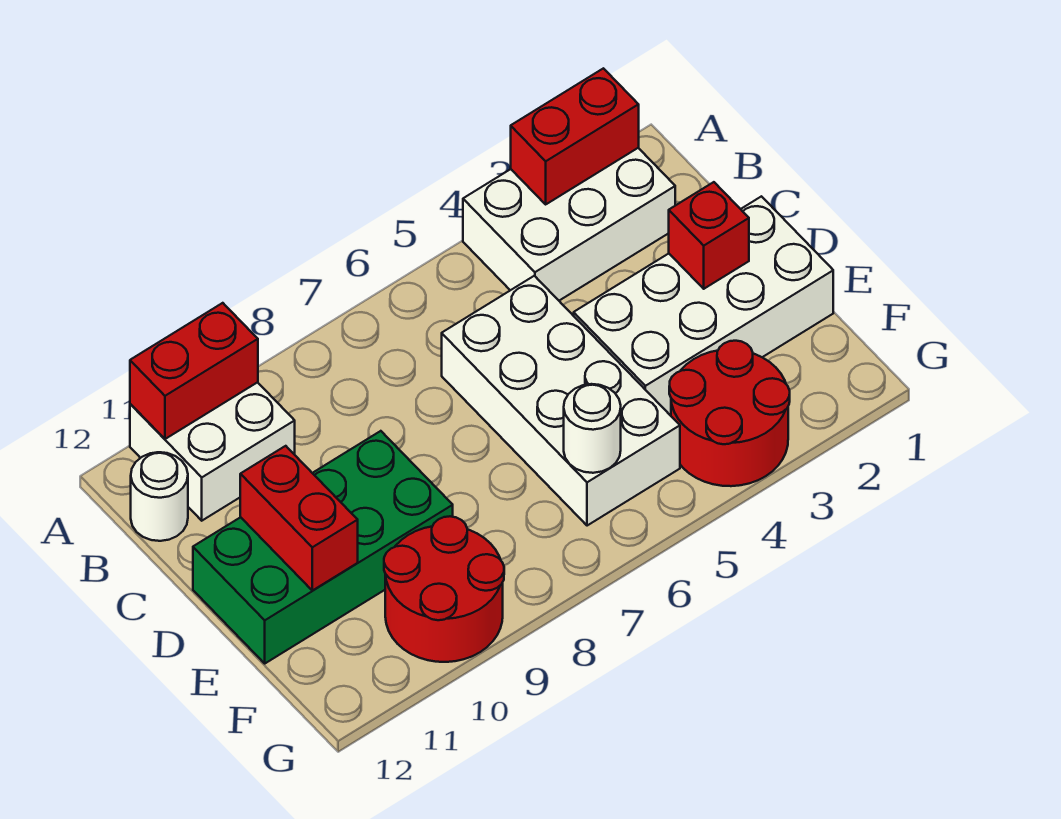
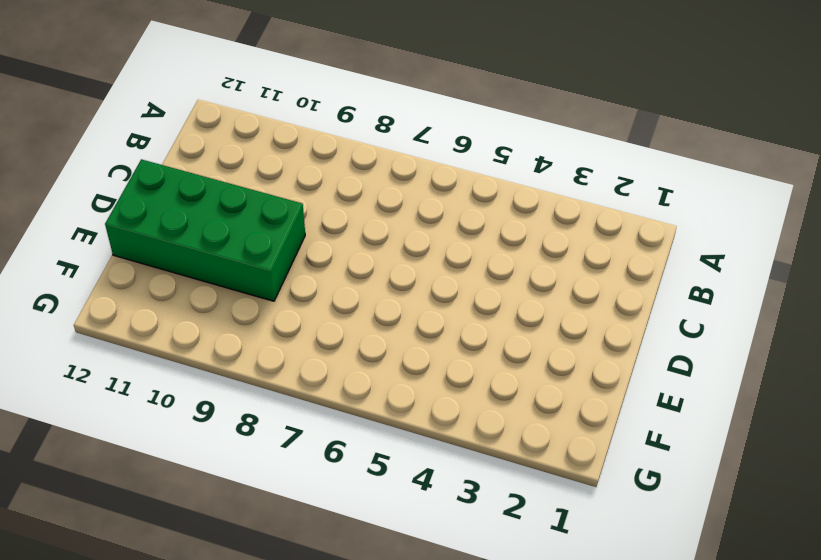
none -> white 2x3 brick [463,148,675,301]
none -> white 2x2 brick [130,382,295,521]
none -> white 1x1 round brick [131,452,188,541]

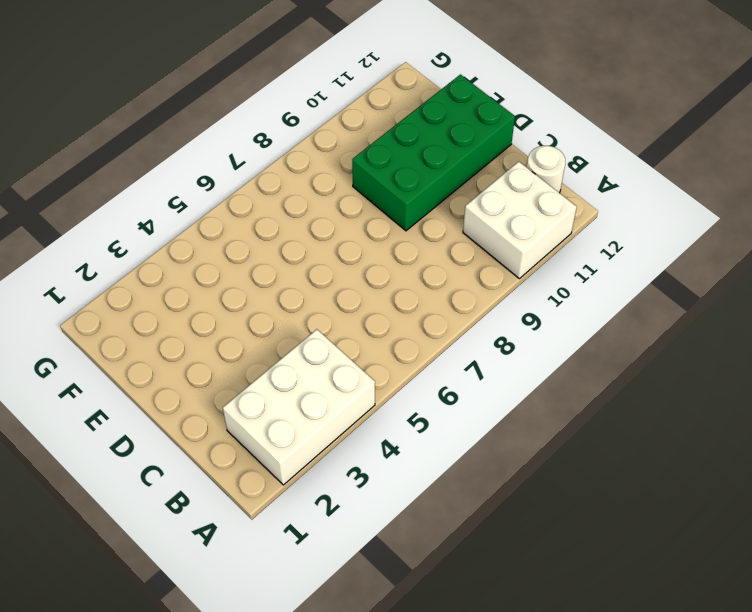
none -> white 2x4 brick [442,276,680,526]
none -> white 2x4 brick [574,196,833,414]
none -> red 2x2 round brick [669,341,790,486]

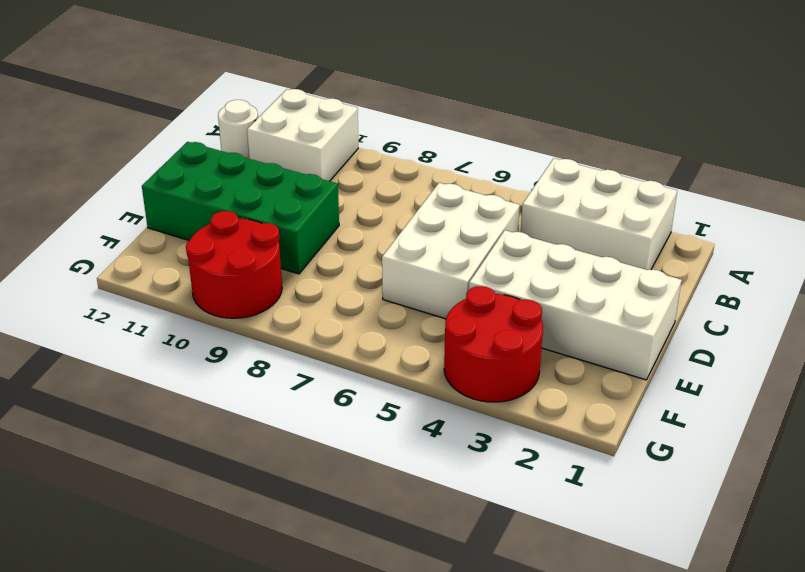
white 2x3 brick [382,183,520,319] -> white 2x4 brick [442,276,680,526]
none -> red 1x2 brick [511,68,639,204]
none -> red 1x2 brick [130,303,258,439]
none -> red 1x1 brick [669,182,749,289]

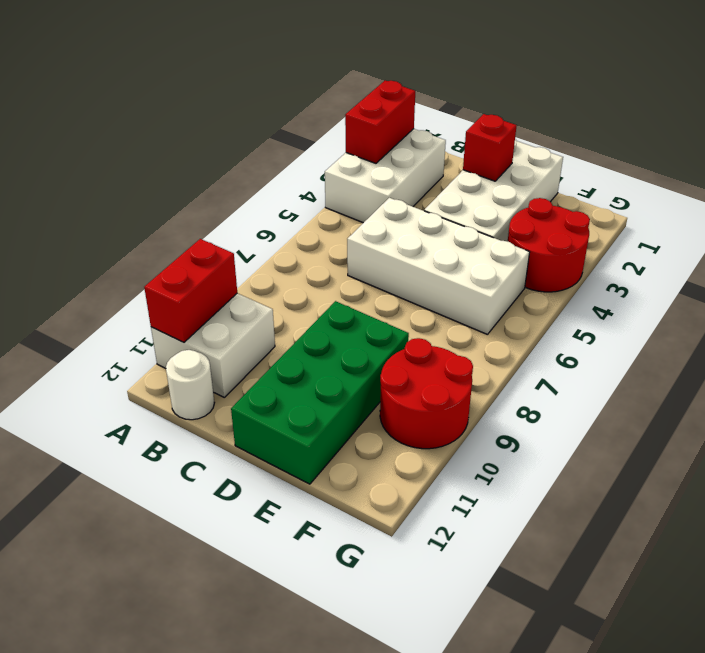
none -> red 1x2 brick [240,446,358,590]
none -> white 1x1 round brick [564,384,621,473]

